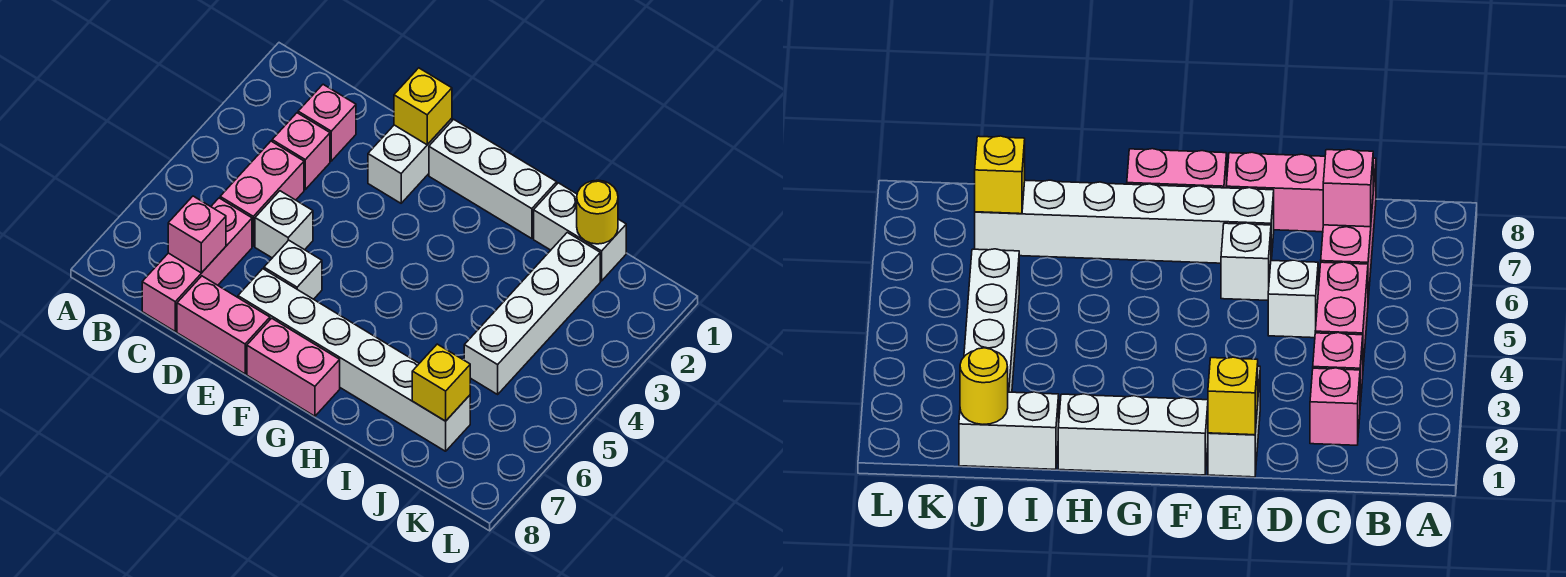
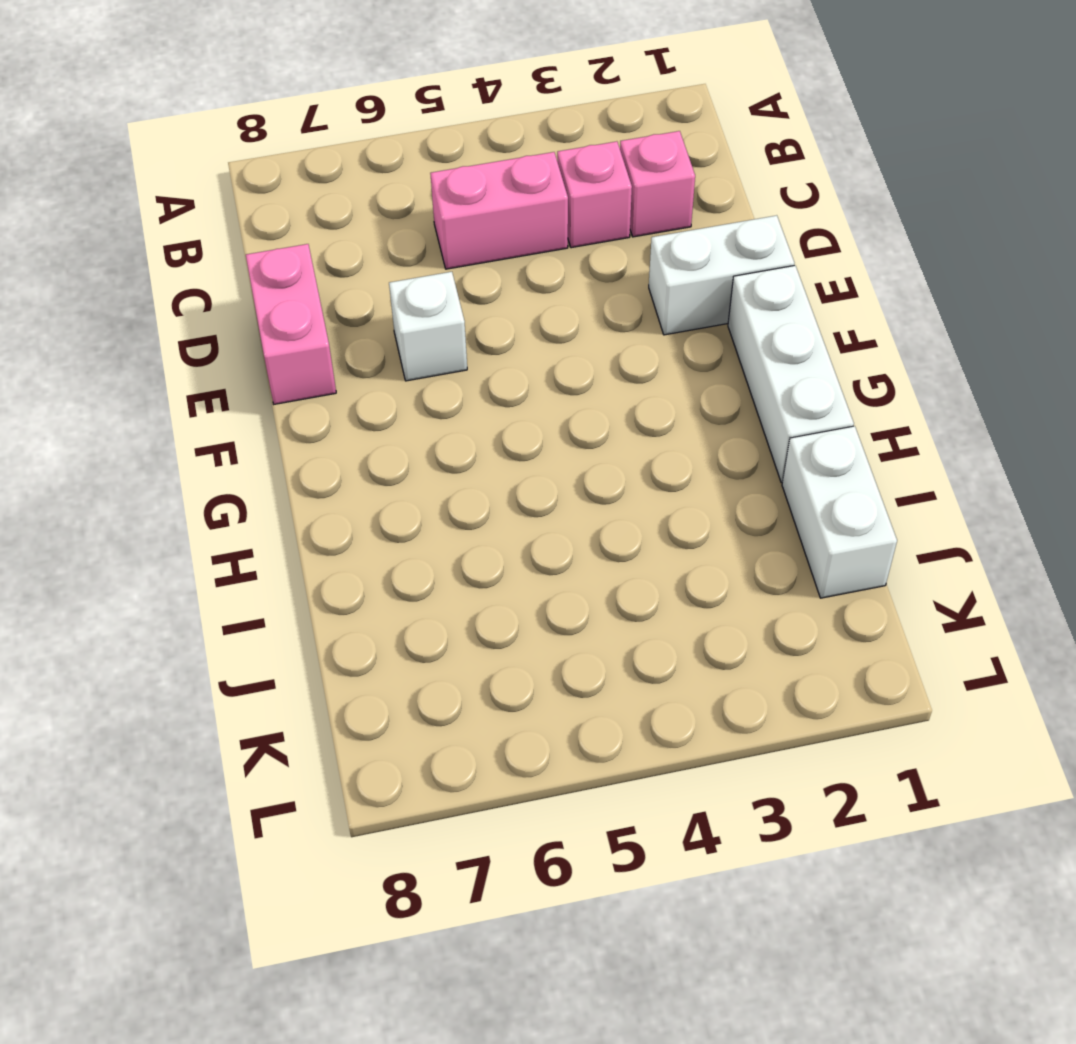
none -> pink 1x3 brick [142,198,252,331]
none -> white 1x1 brick [255,191,313,258]
none -> white 1x6 brick [238,269,470,451]

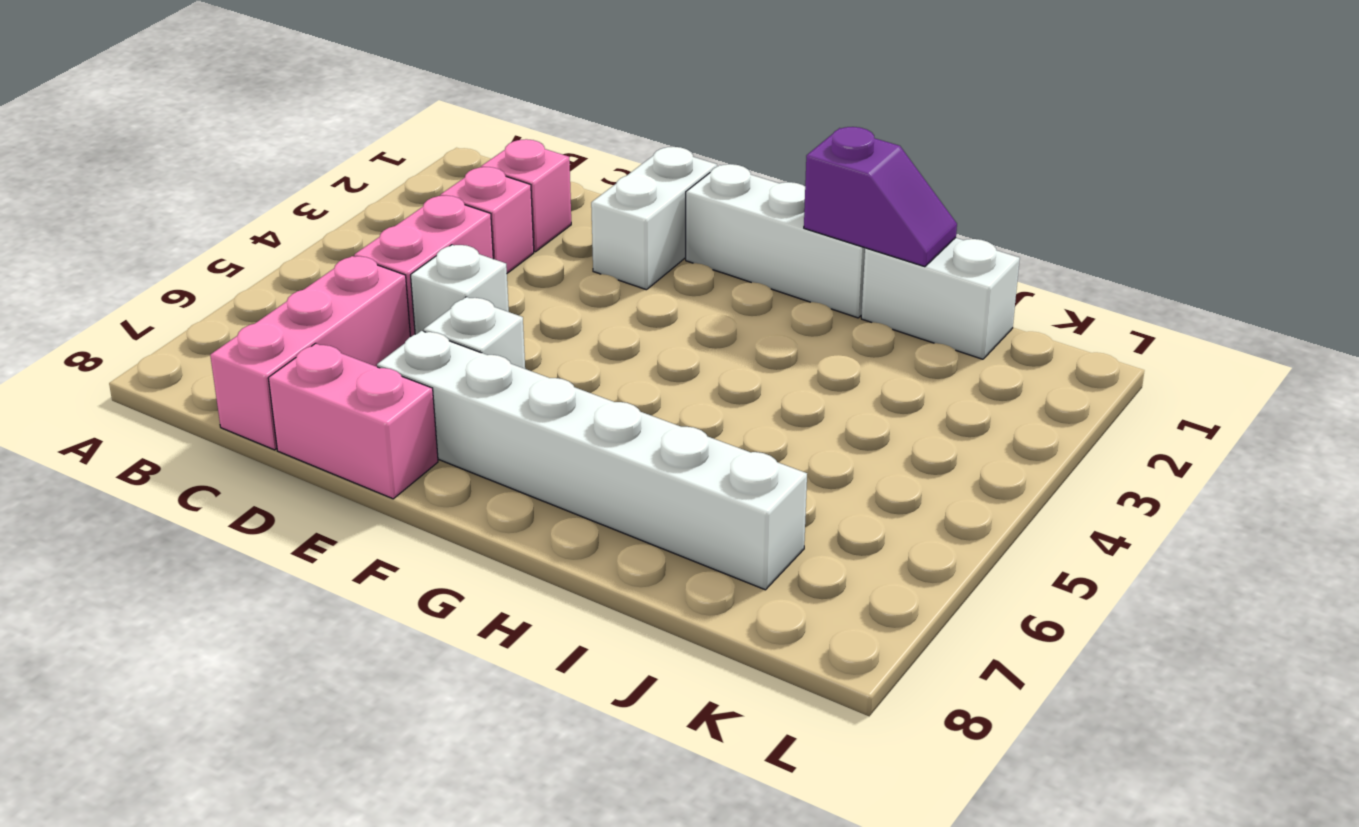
purple 1x2 slope [804,127,957,267] -> none
none -> pink 1x2 brick [247,318,340,416]
none -> white 1x4 brick [464,233,600,394]
none -> pink 1x1 brick [168,196,226,273]

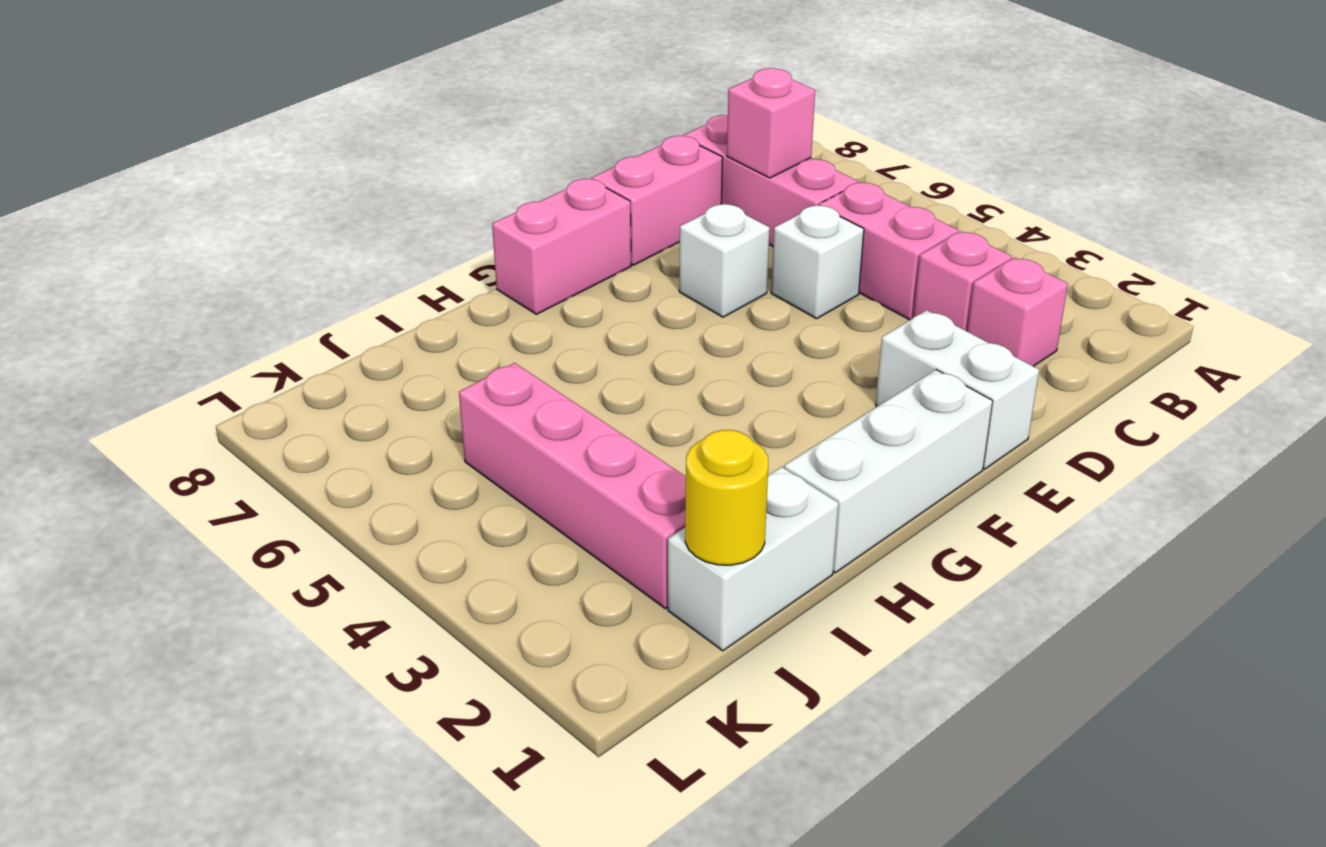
pink 1x4 brick [459,363,686,609] -> white 1x4 brick [464,233,600,394]
none -> white 1x6 brick [238,269,470,451]
none -> yellow 1x1 brick [394,68,452,145]
none -> yellow 1x1 brick [412,344,470,421]

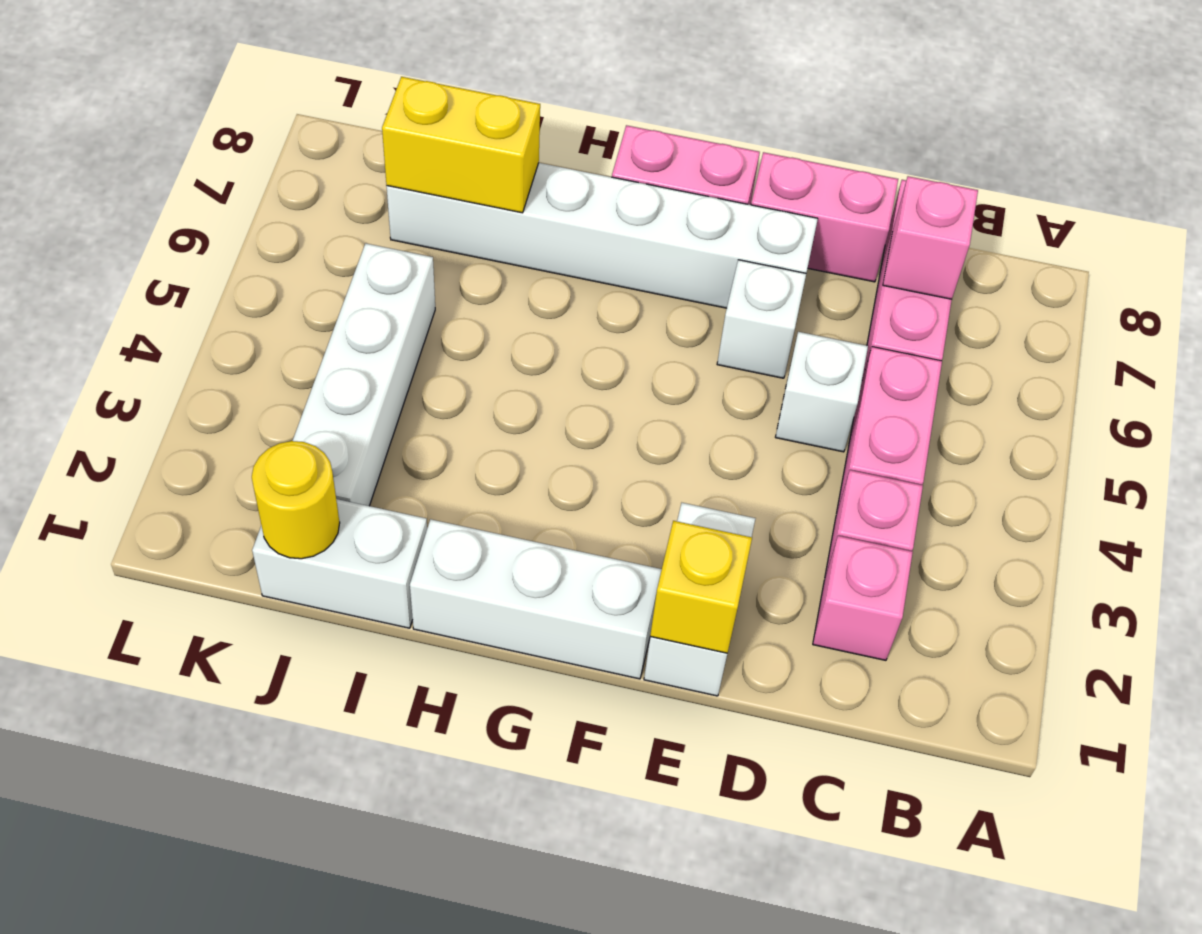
yellow 1x2 brick [382,77,540,213] -> yellow 1x1 brick [412,344,470,421]

